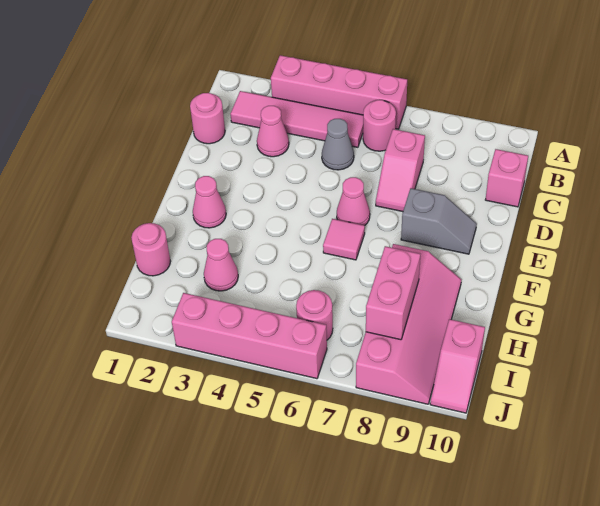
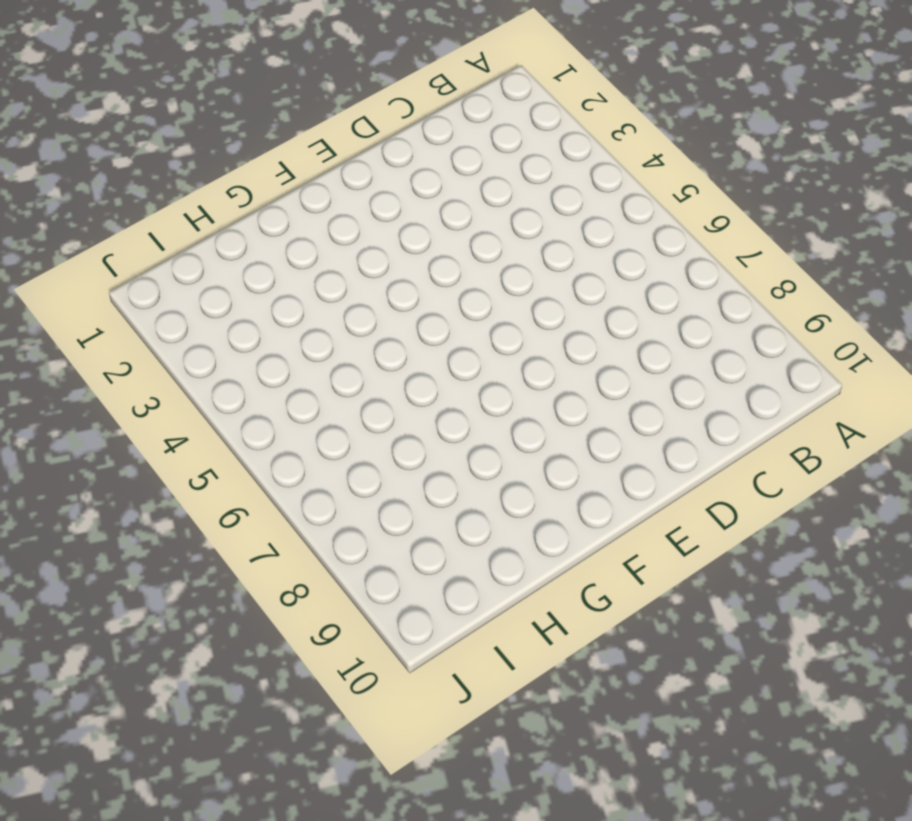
none -> pink 1x4 brick [271,55,407,129]
none -> pink 1x4 tile [230,91,363,147]
none -> pink 1x1 round brick [363,100,396,151]

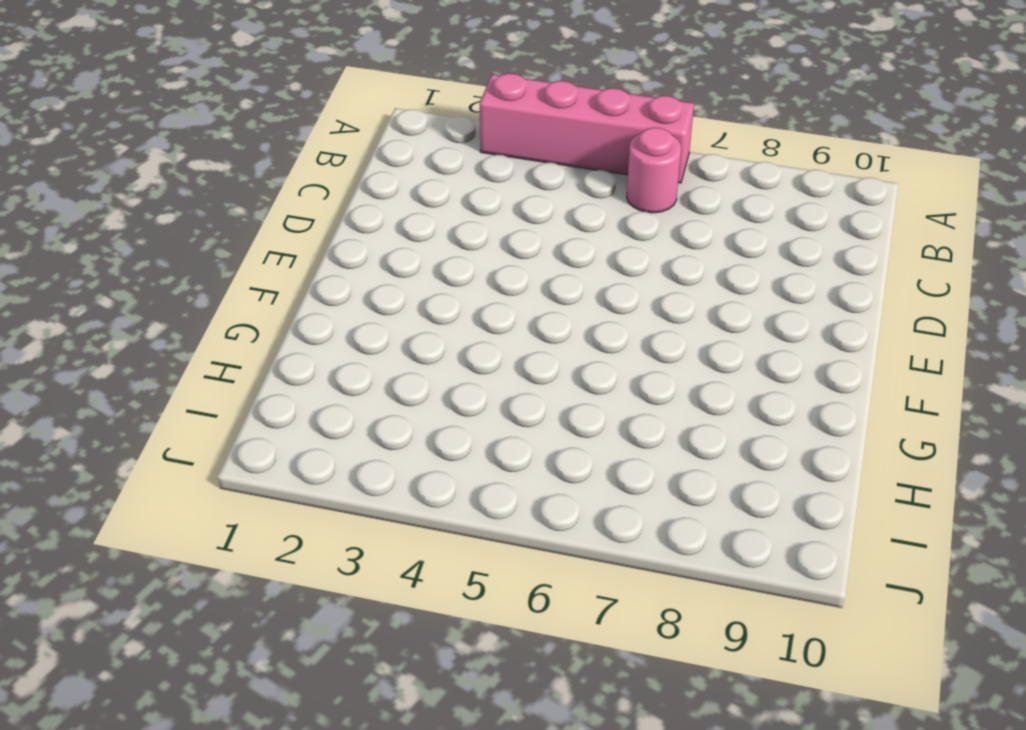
none -> pink 1x4 tile [230,91,363,147]
none -> pink 1x1 round brick [190,93,225,144]
none -> pink 1x1 cone [257,106,289,157]

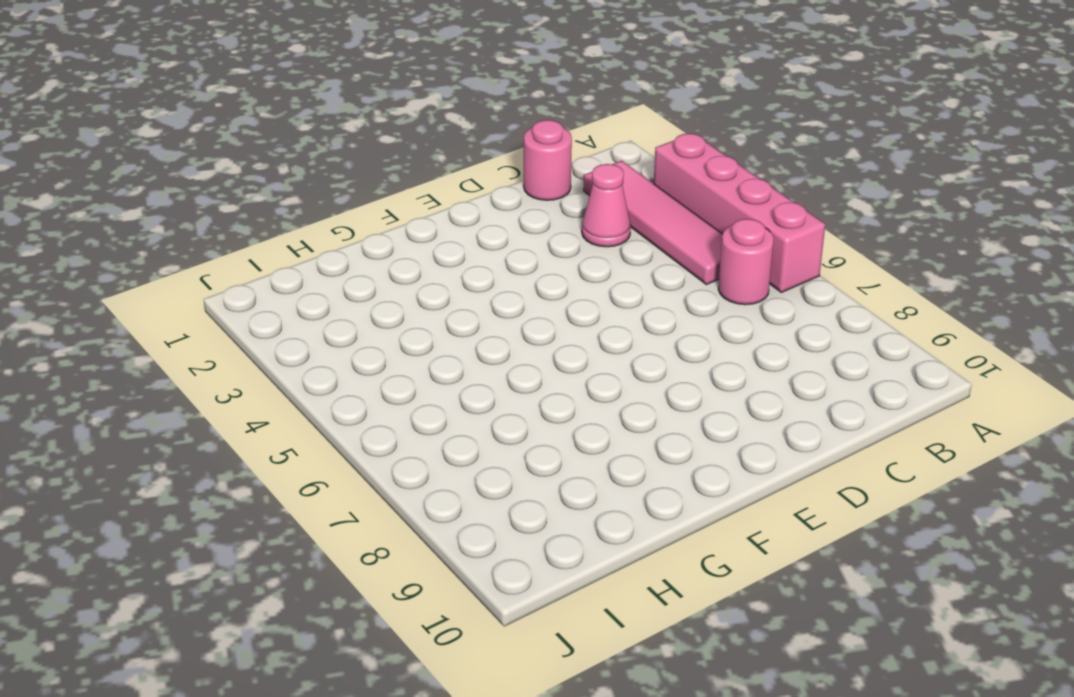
none -> grey 1x1 cone [322,119,354,170]
none -> pink 1x2 slope [376,129,425,212]
none -> pink 1x1 brick [485,149,528,207]

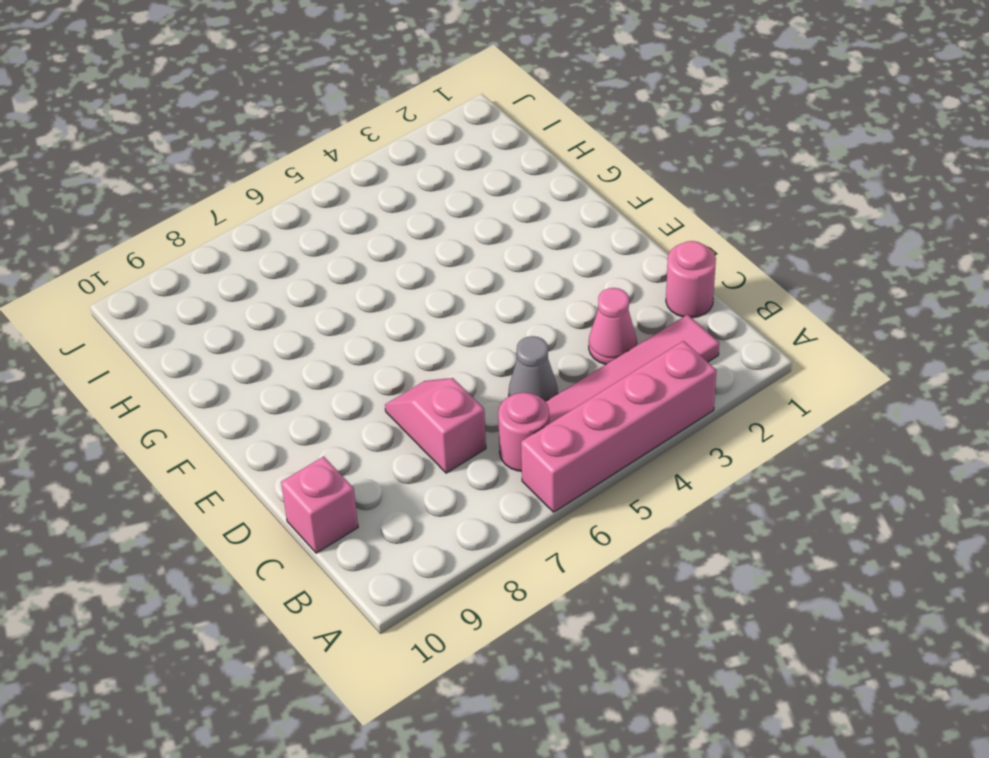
none -> pink 1x1 cone [337,177,370,225]
none -> grey 1x2 slope [401,188,477,254]
none -> pink 1x1 cone [193,176,226,228]

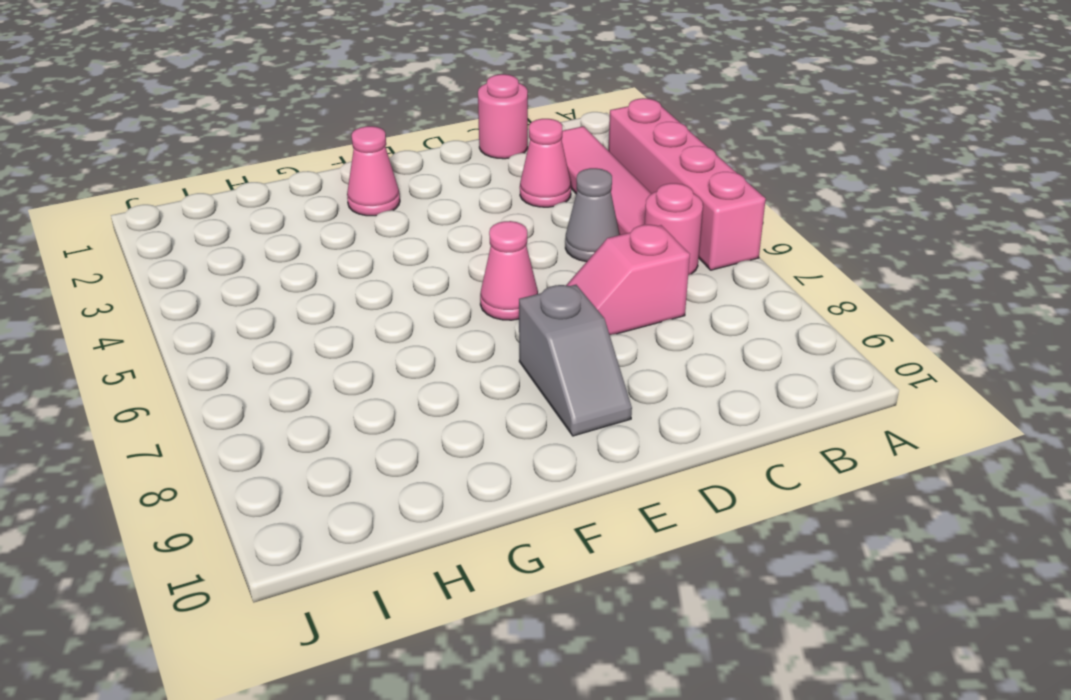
none -> pink 1x1 brick [485,149,528,207]
none -> pink 1x1 tile [323,219,365,260]
none -> pink 2x4 slope [356,244,461,404]

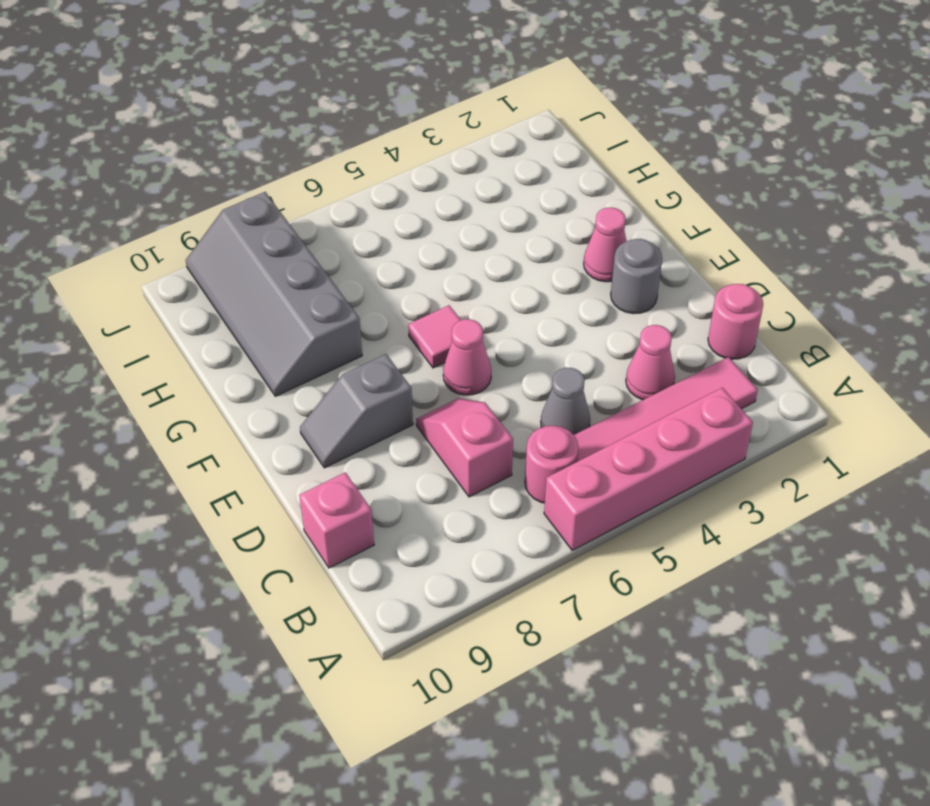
grey 1x1 round brick [611,239,662,314] -> none
grey 2x4 slope [186,192,362,396] -> pink 2x4 slope [356,244,461,404]
none -> pink 1x1 round brick [131,223,171,276]
none -> pink 1x1 cone [204,239,238,291]
none -> pink 1x1 round brick [296,290,333,340]

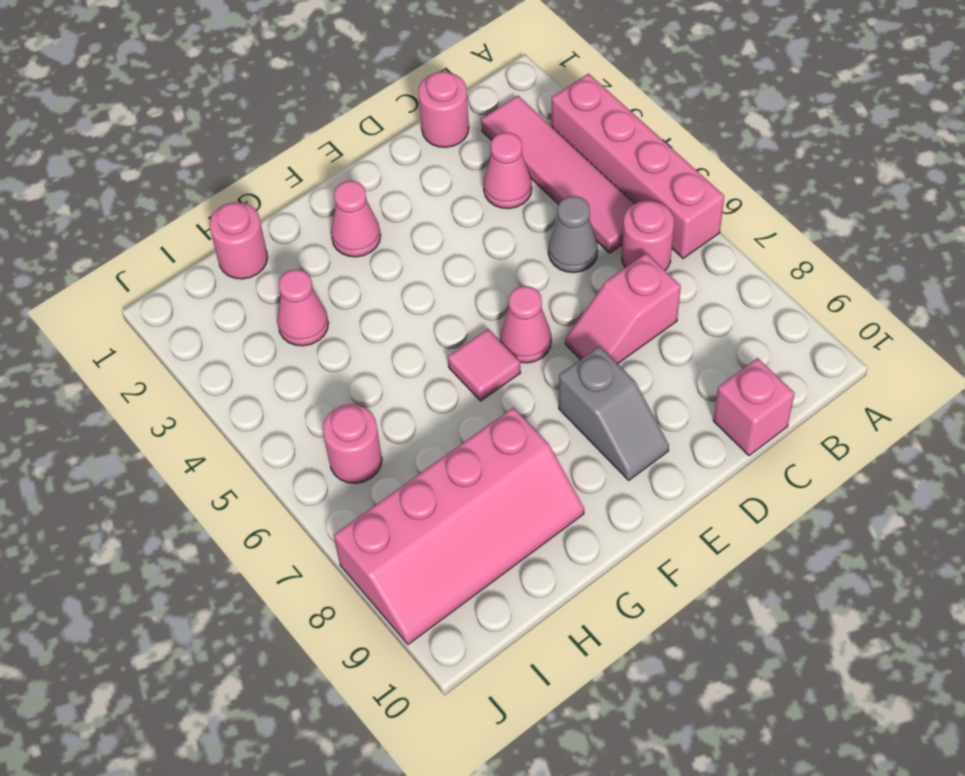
none -> pink 1x2 slope [430,319,485,413]
none -> pink 1x4 brick [172,293,327,379]
none -> pink 1x2 brick [366,246,420,340]

